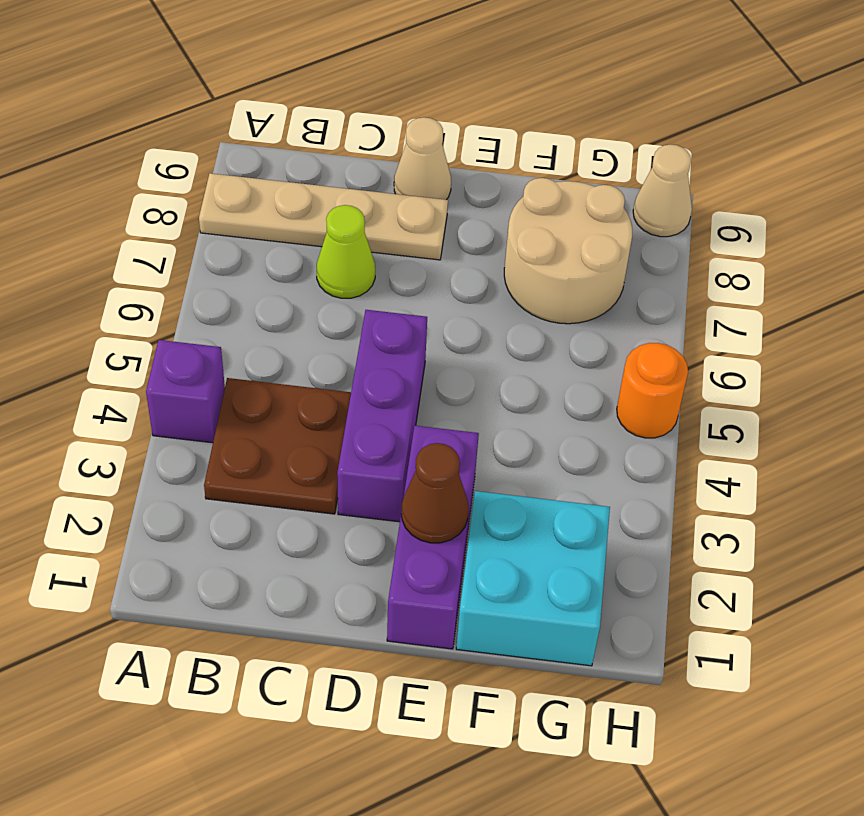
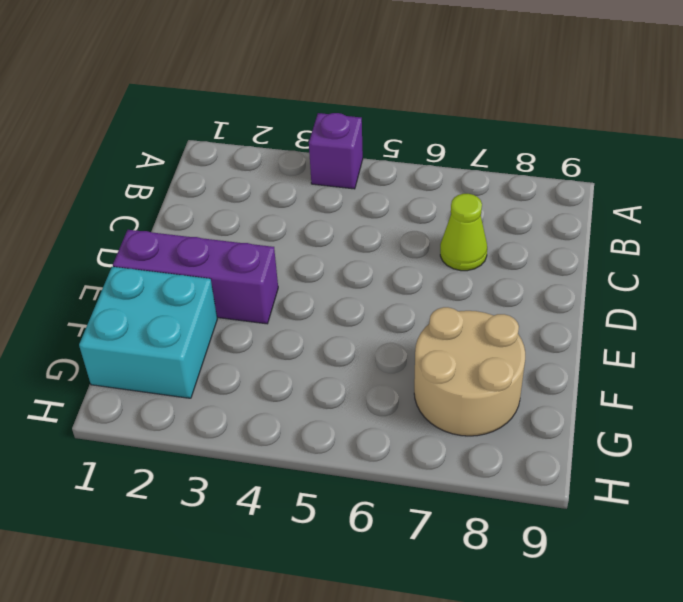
none -> tan 1x4 plate [199,173,448,260]
none -> brown 2x2 plate [204,378,351,514]
none -> purple 1x3 brick [337,310,427,522]

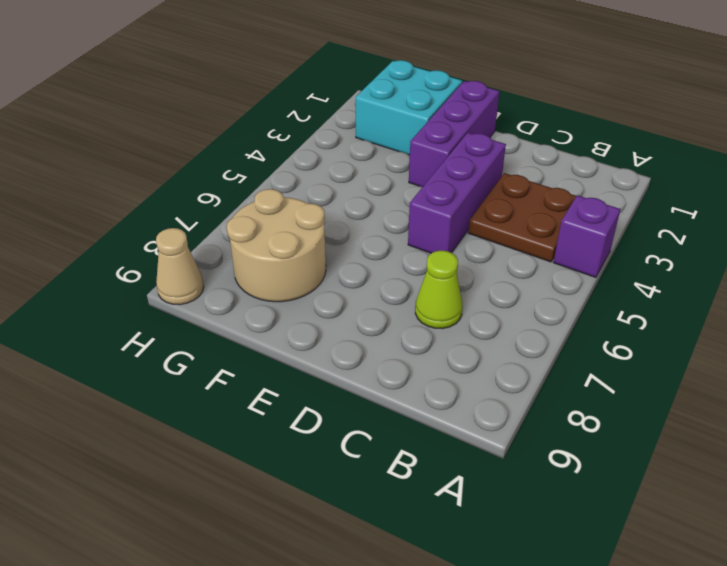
none -> tan 1x4 plate [199,173,448,260]
none -> tan 1x1 cone [394,117,451,200]
none -> orange 1x1 round brick [617,343,688,438]

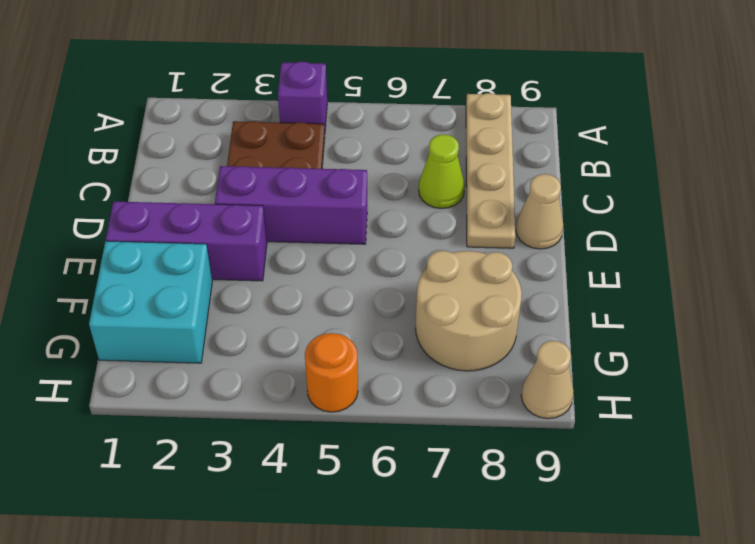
none -> brown 1x1 cone [402,443,468,543]

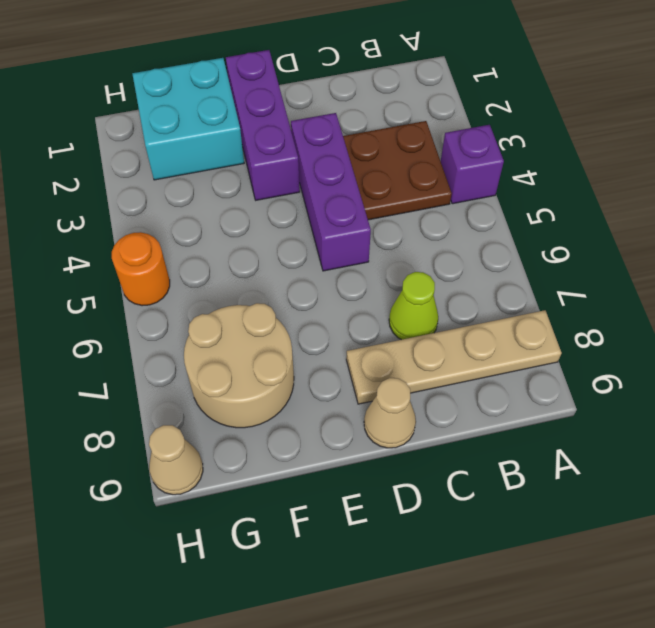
none -> brown 1x1 cone [402,443,468,543]

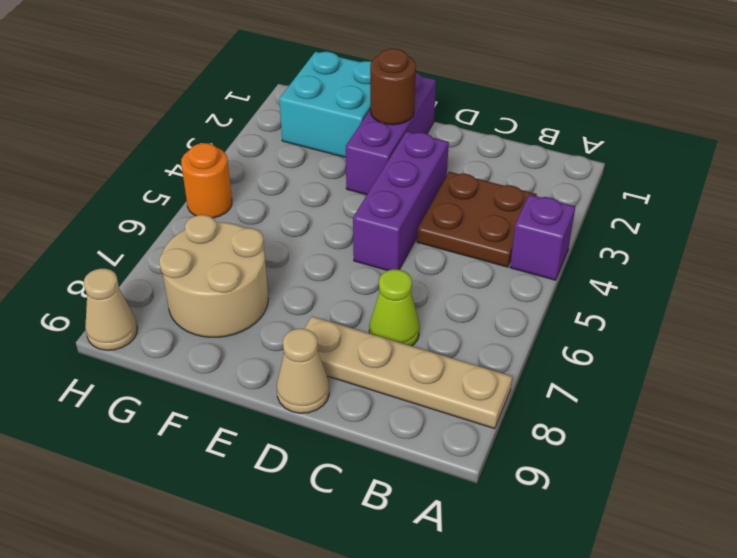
brown 1x1 round brick [370,49,416,125] -> brown 1x1 cone [402,443,468,543]

